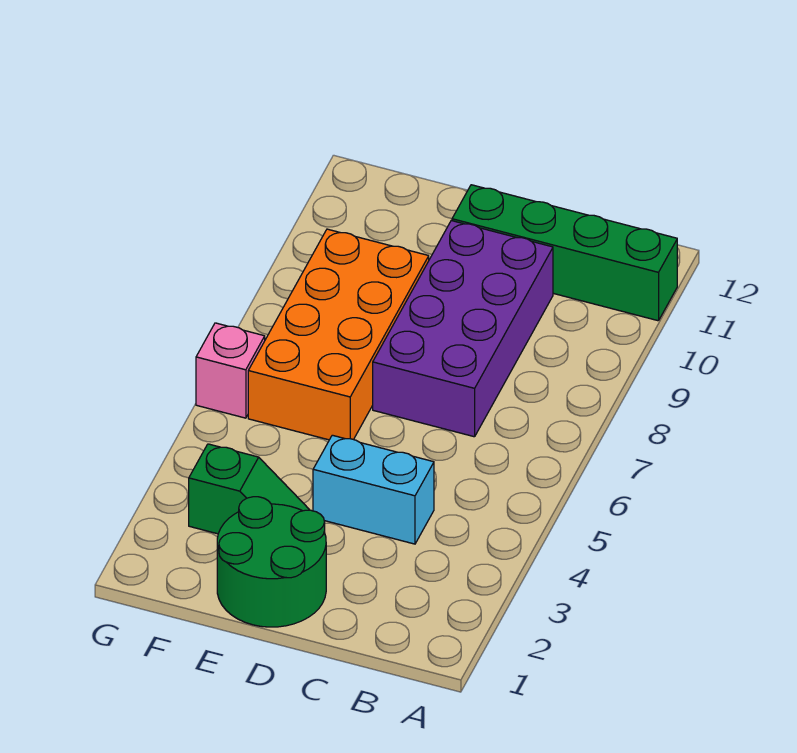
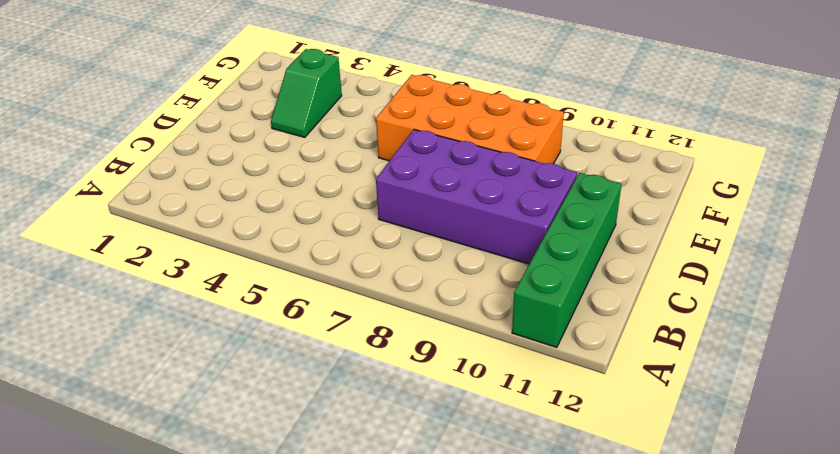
none -> cyan 1x2 brick [313,435,434,544]
none -> green 2x2 round brick [217,497,326,627]

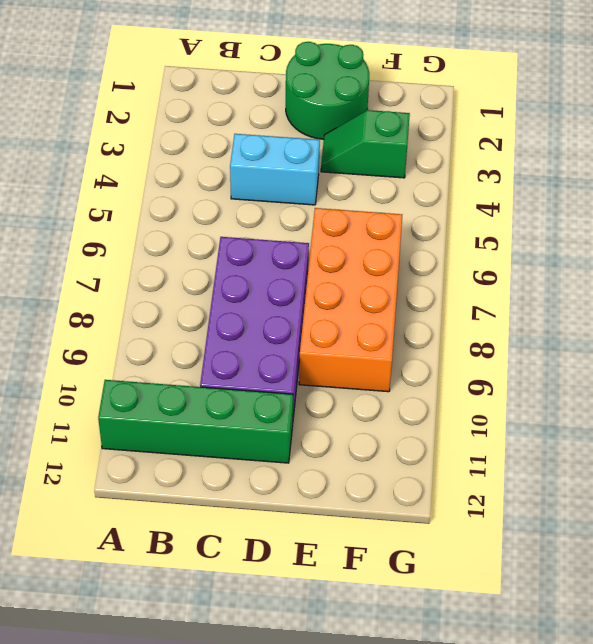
none -> pink 1x1 brick [196,323,265,418]

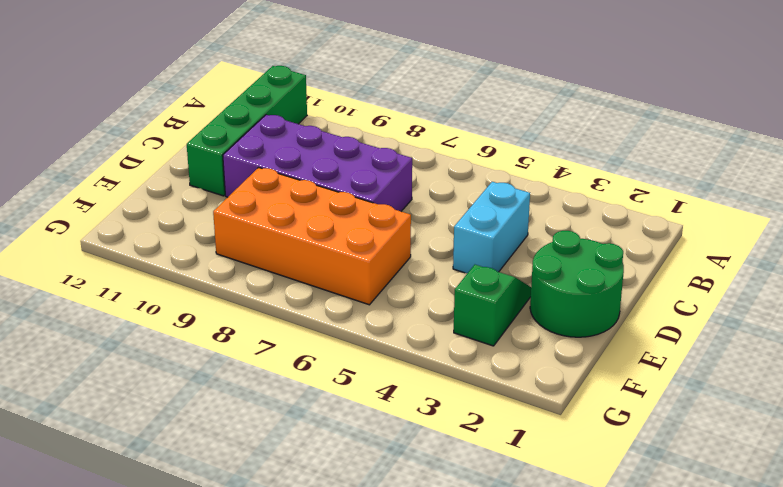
none -> pink 1x1 brick [196,323,265,418]

